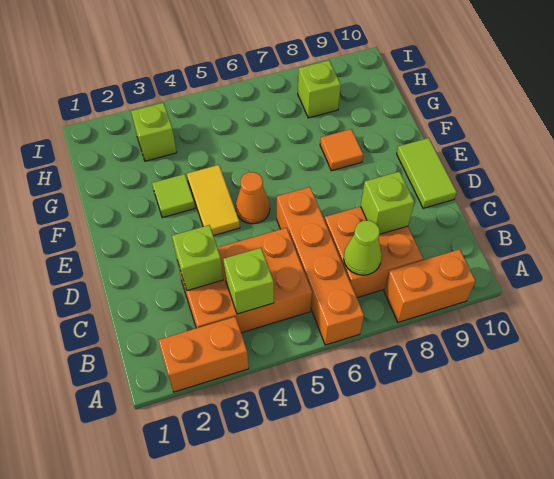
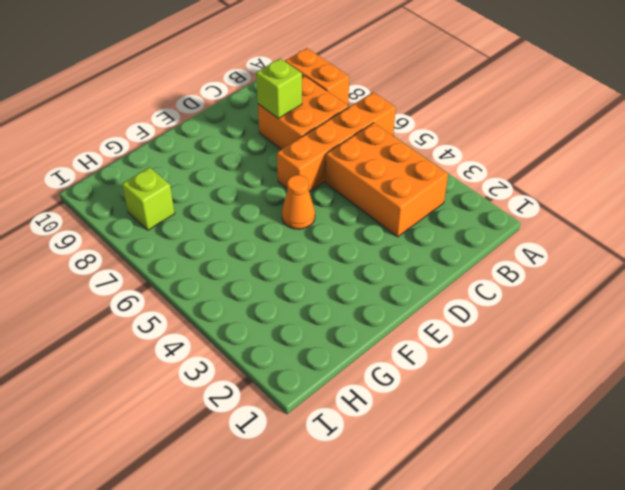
none -> orange 1x2 brick [158,317,249,392]
none -> lime 1x2 tile [397,138,457,208]
none -> yellow 1x2 tile [187,165,240,236]

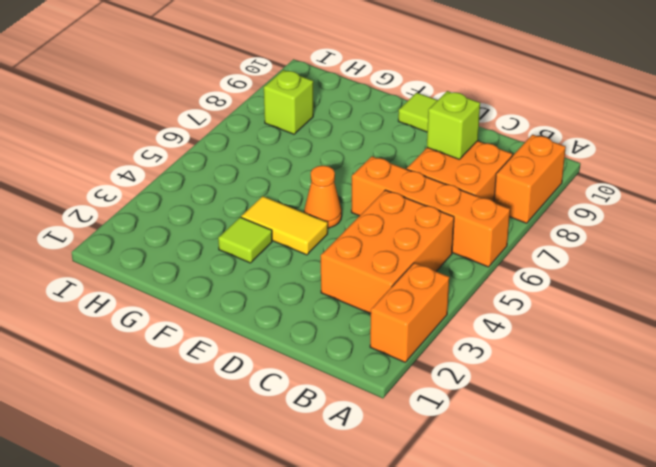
none -> orange 1x1 tile [320,129,363,171]
none -> lime 1x1 brick [131,103,177,161]
none -> lime 1x1 brick [223,248,274,314]

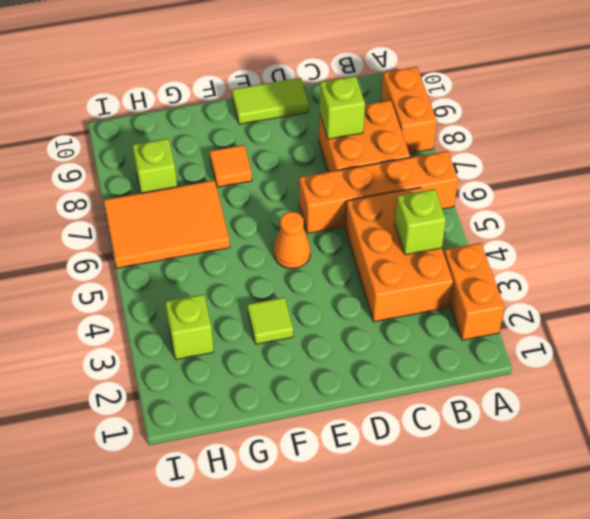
orange 2x3 tile [103,180,230,268] -> none
none -> yellow 1x2 tile [187,165,240,236]
none -> lime 1x1 cone [344,220,382,275]
none -> lime 1x1 brick [172,225,223,291]

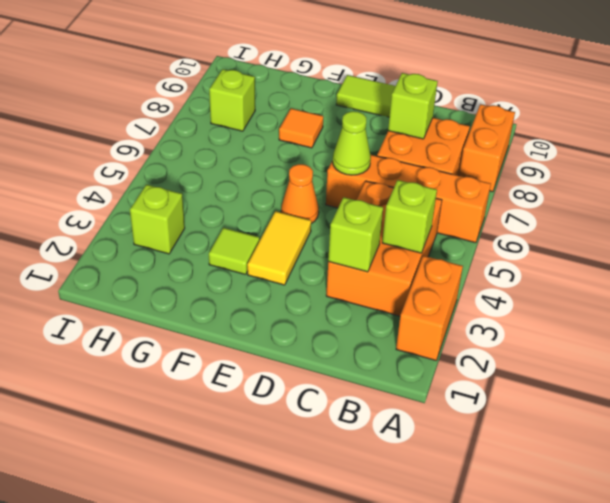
lime 1x1 cone [332,111,371,175] -> lime 1x1 cone moved to [344,220,382,275]
yellow 1x2 tile [247,211,311,285] -> yellow 1x2 tile turned to [187,165,240,236]

